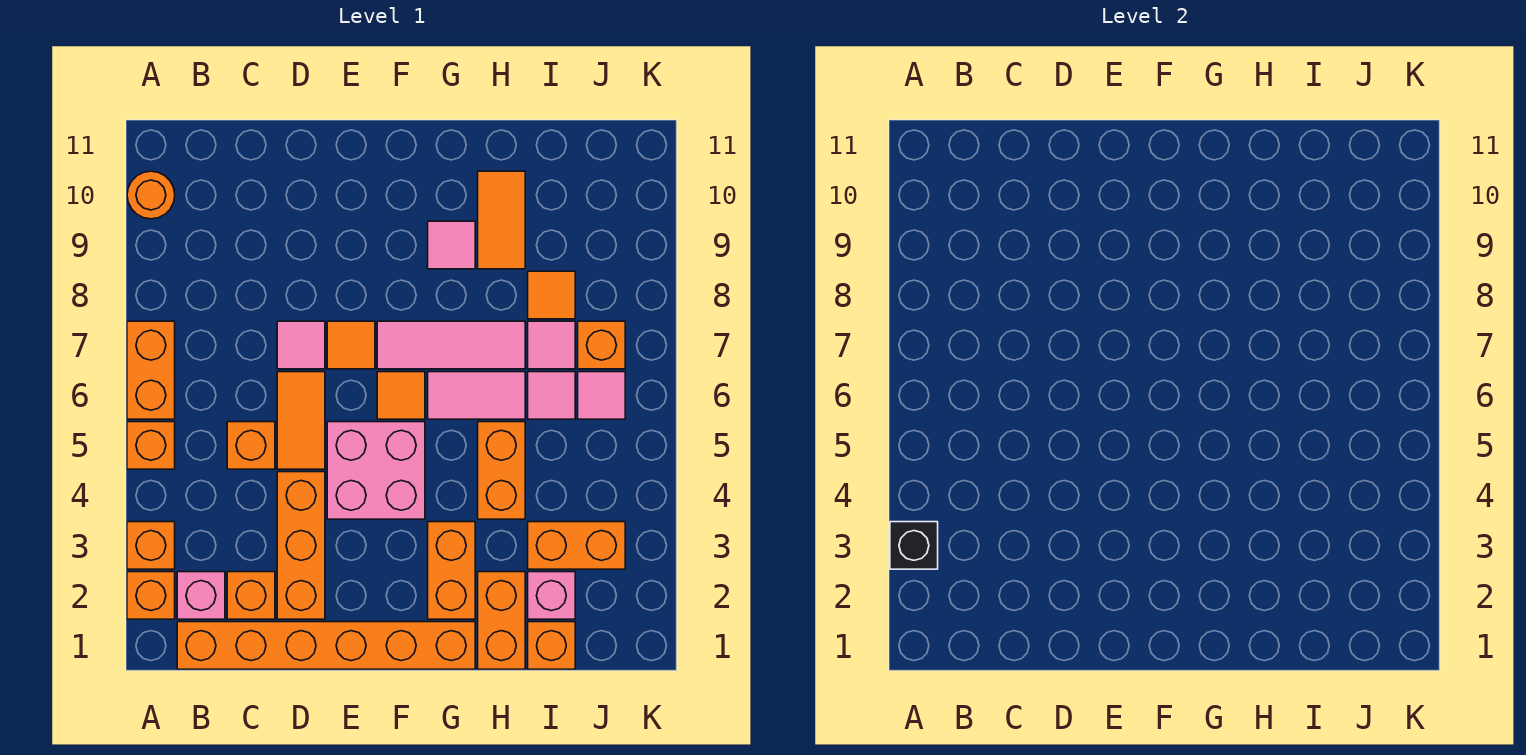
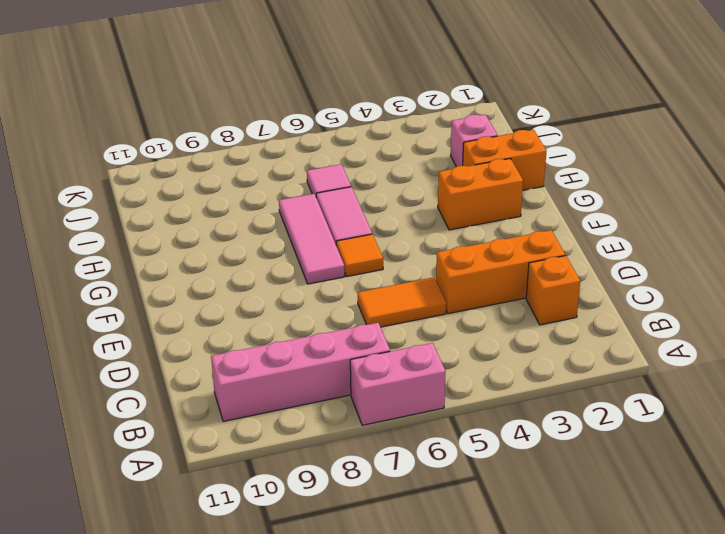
pink 1x2 brick [350,343,446,425] -> orange 1x2 brick [127,321,175,419]
pink 1x4 brick [211,323,390,421] -> none
none -> orange 1x1 brick [127,572,175,619]
none -> orange 1x1 brick [127,522,175,569]
none -> orange 1x1 brick [127,422,175,469]
none -> orange 1x1 round brick [127,171,175,219]

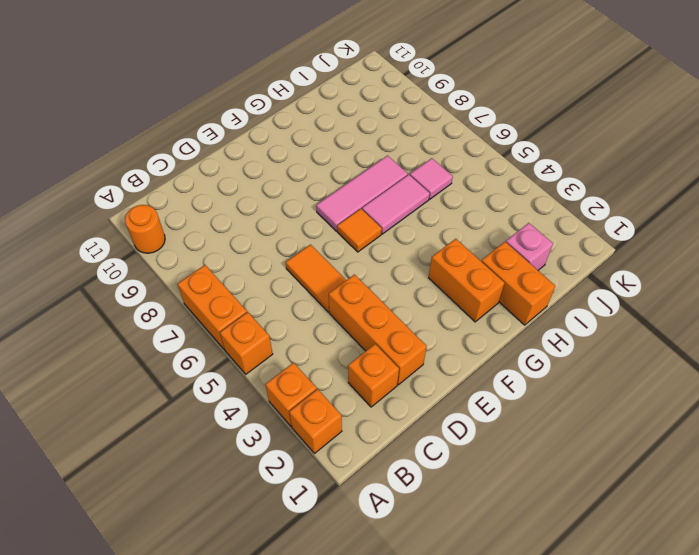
none -> orange 1x6 brick [177,622,475,669]
none -> pink 1x1 brick [177,572,225,619]
none -> orange 1x1 brick [227,422,275,469]
none -> pink 1x1 tile [277,321,325,369]

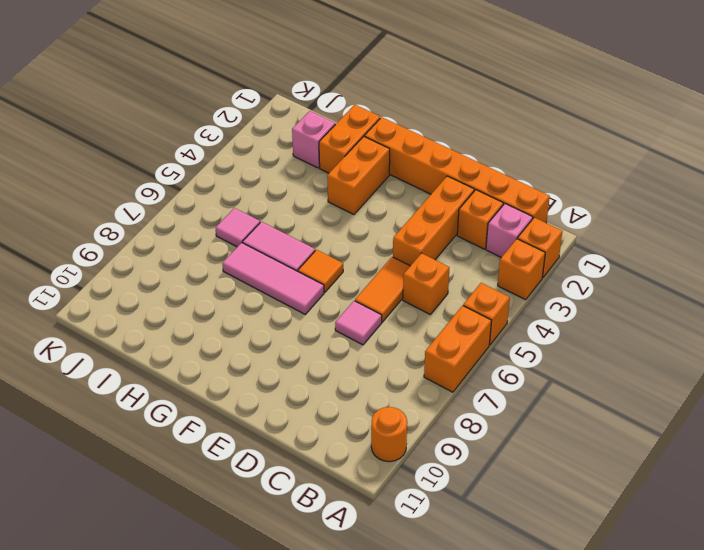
none -> pink 2x2 brick [327,422,425,519]
none -> orange 1x1 tile [327,321,375,369]
none -> pink 1x1 tile [428,221,475,269]
none -> orange 1x2 brick [478,422,525,519]

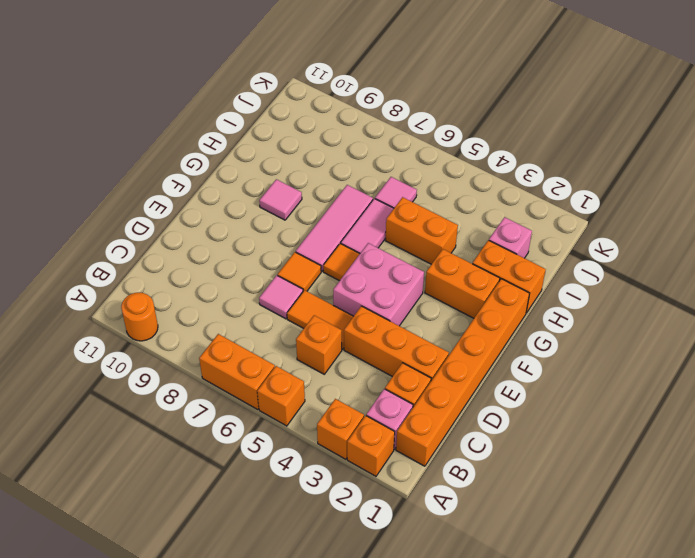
none -> orange 1x2 tile [478,171,525,269]
none -> orange 1x1 brick [528,622,575,669]
none -> orange 1x2 brick [528,522,625,569]
none -> pink 1x1 tile [528,321,575,369]

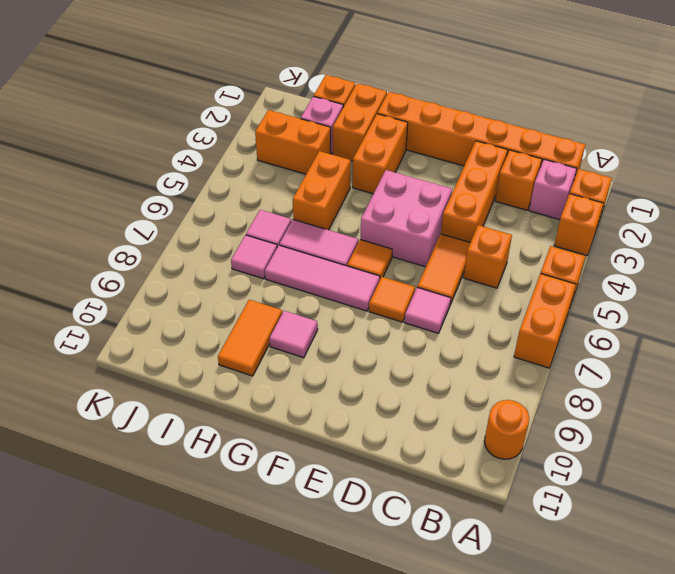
none -> orange 1x1 tile [528,271,575,319]
none -> pink 1x1 tile [578,372,625,419]
none -> orange 1x1 brick [578,321,625,369]
none -> black 1x1 brick [890,522,938,569]

